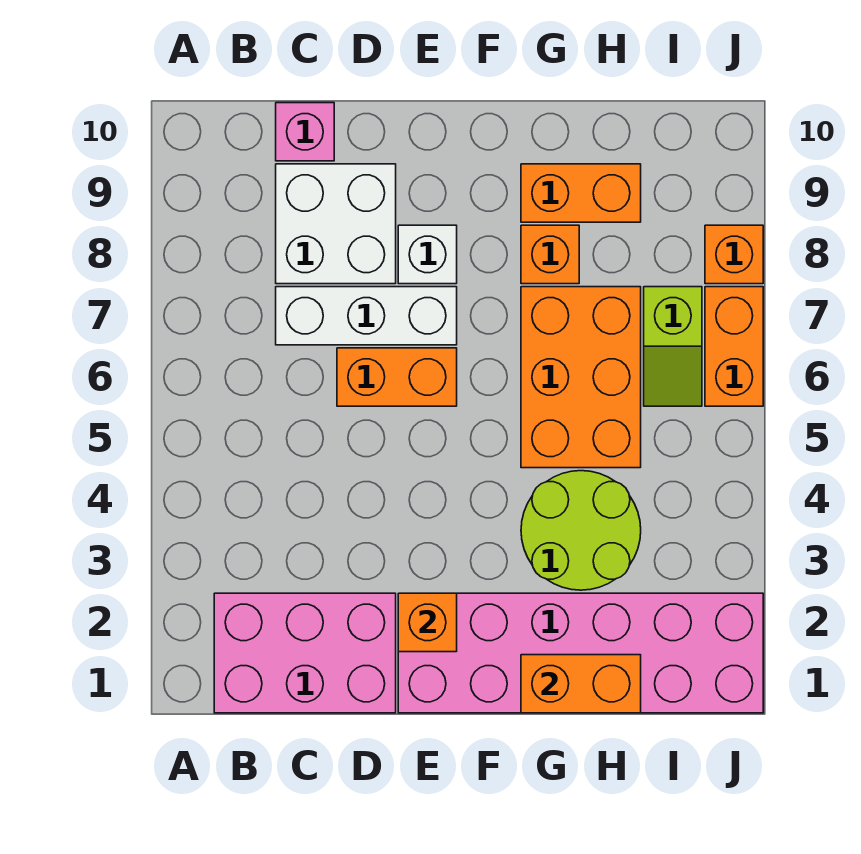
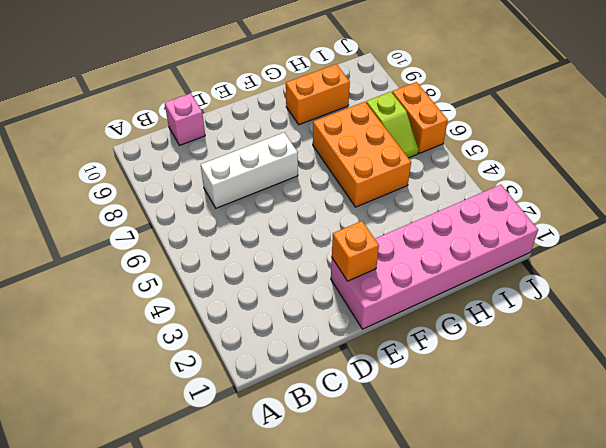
none -> pink 2x3 brick [214,593,396,713]
none -> white 2x2 brick [276,164,396,284]
none -> orange 1x2 brick [337,348,457,406]

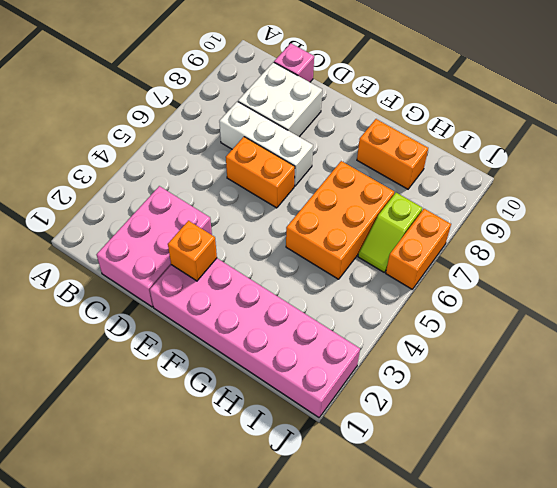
pink 2x3 brick [97,186,212,307] -> pink 2x3 brick turned to [214,593,396,713]
none -> white 1x1 brick [398,225,457,284]
none -> lime 2x2 round brick [521,471,641,590]
none -> orange 1x1 brick [521,225,579,284]

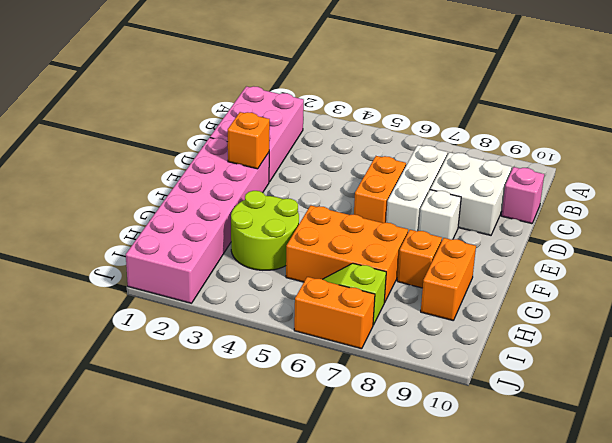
none -> orange 1x1 brick [705,225,763,284]
none -> orange 1x2 brick [521,655,641,713]

